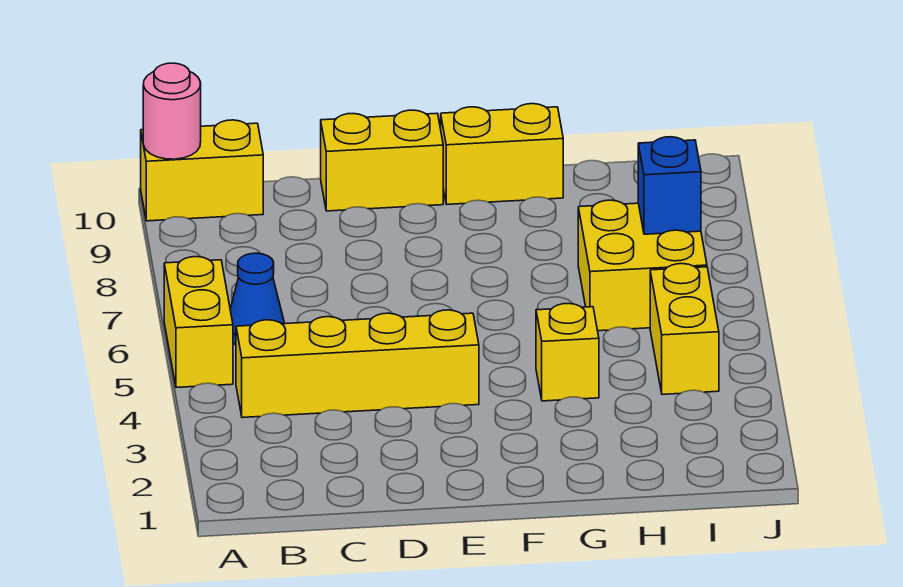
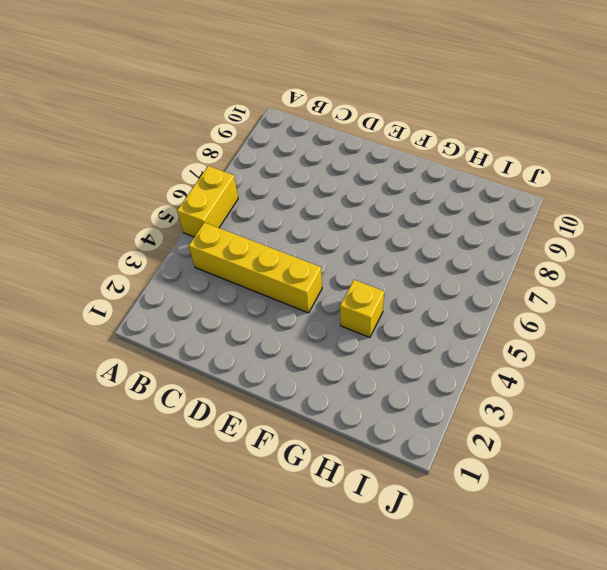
none -> yellow 1x2 brick [141,120,263,221]
none -> blue 1x1 cone [230,253,284,345]

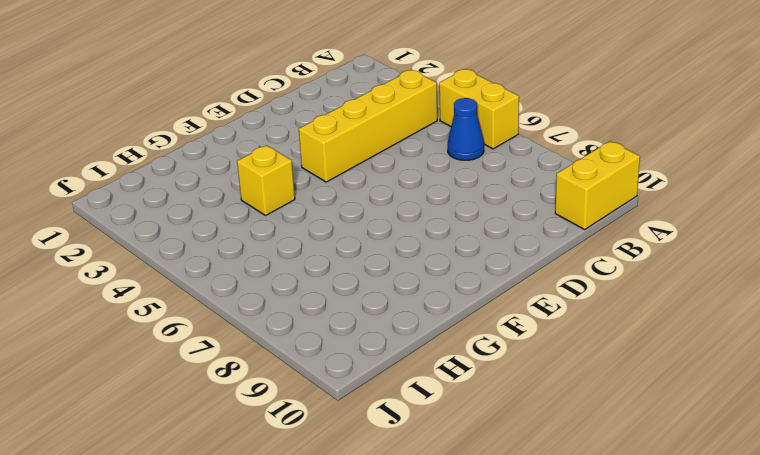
none -> yellow 1x2 brick [321,110,443,211]
none -> yellow 1x2 brick [441,104,563,204]

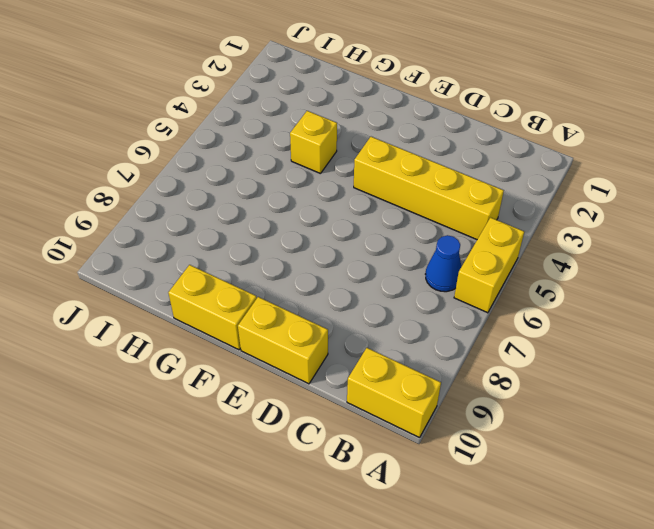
none -> yellow 2x2 brick [578,200,707,331]
none -> yellow 1x2 brick [650,264,719,394]

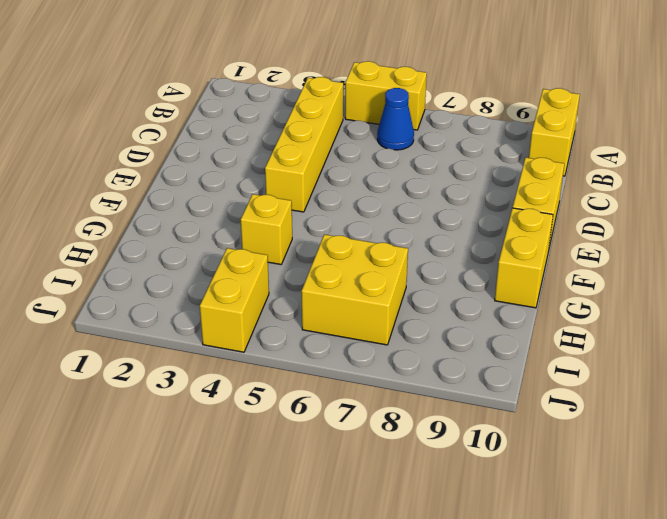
yellow 1x2 brick [200,248,269,352] -> yellow 1x2 brick turned to [650,264,719,394]
none -> pink 1x1 round brick [143,63,201,159]
none -> blue 1x1 brick [638,137,701,234]

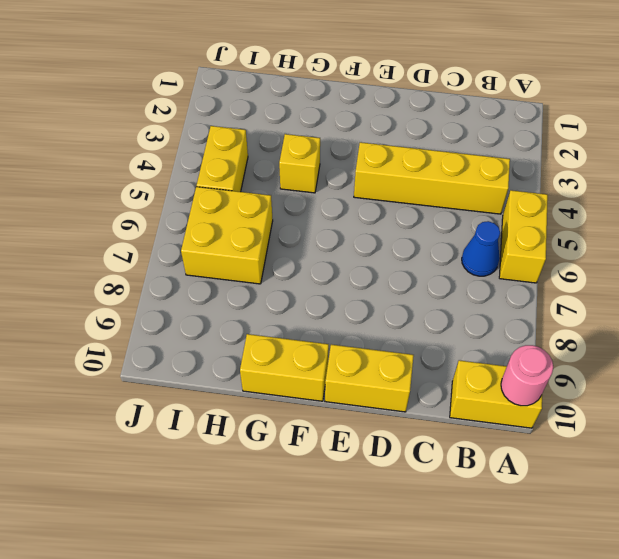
none -> blue 1x1 brick [638,137,701,234]

